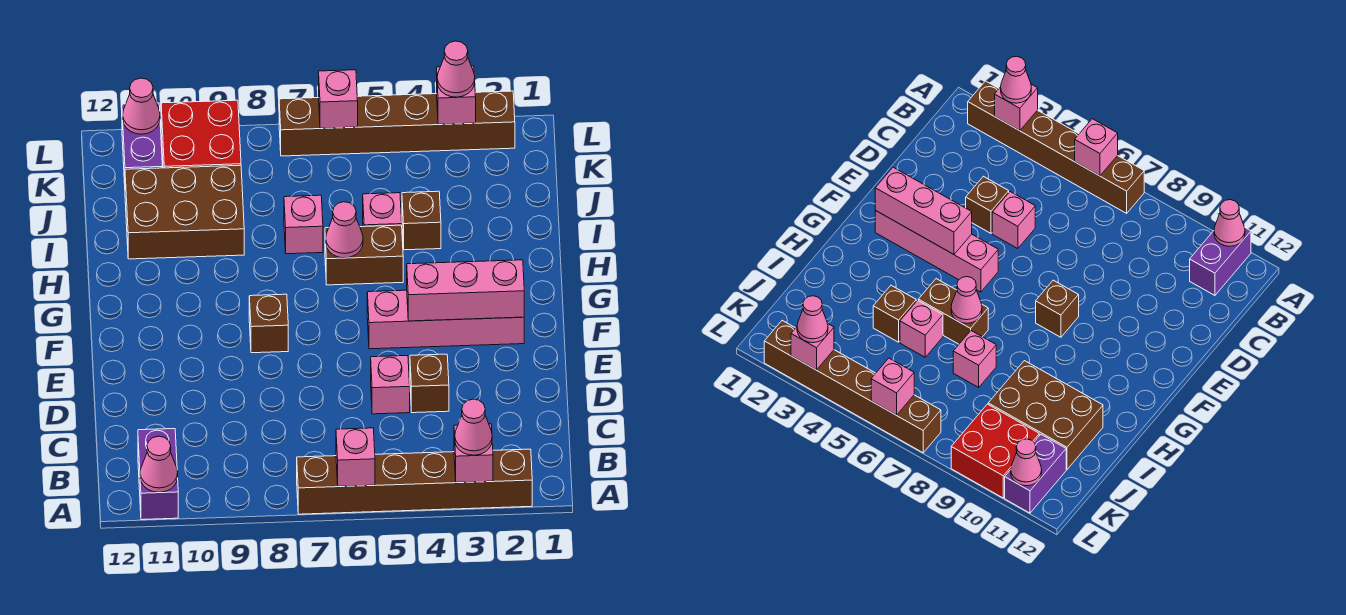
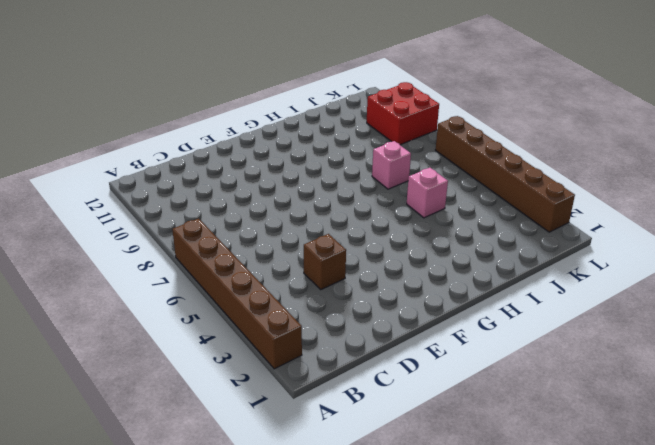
none -> purple 1x2 brick [138,429,178,520]
none -> pink 1x1 brick [371,356,410,414]
none -> pink 1x4 brick [367,290,524,349]

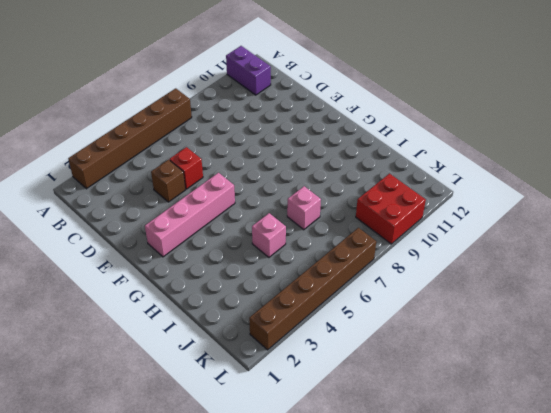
red 1x1 brick [169,147,203,189] -> pink 1x1 brick [371,356,410,414]
none -> brown 1x1 brick [249,294,288,353]
none -> brown 1x2 brick [325,225,403,285]
none -> brown 1x1 brick [402,191,441,250]

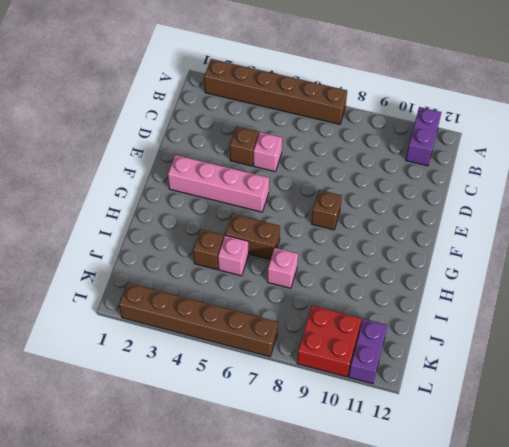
none -> brown 2x3 brick [125,165,244,259]
none -> pink 1x1 brick [454,424,493,483]
none -> pink 1x1 brick [336,428,375,486]

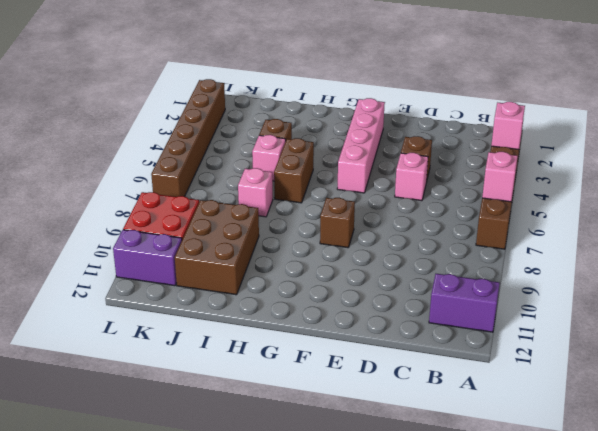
none -> pink 1x1 cone [140,436,178,492]
none -> pink 1x3 brick [407,260,524,321]
none -> pink 1x1 cone [326,202,363,258]

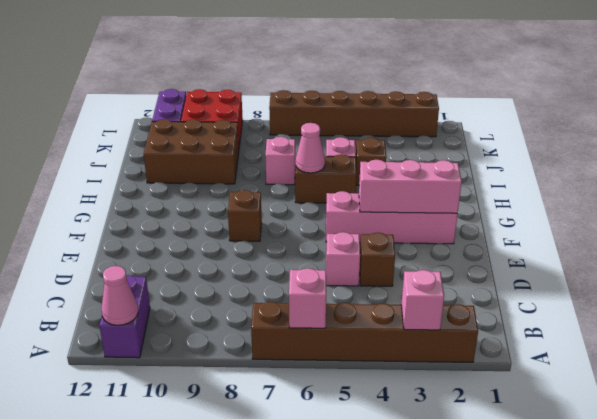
none -> pink 1x1 brick [437,66,476,124]
none -> pink 1x1 brick [319,70,358,128]
none -> pink 1x1 cone [123,78,160,134]

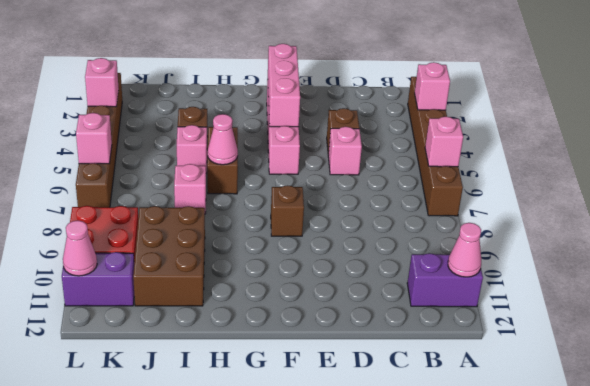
none -> pink 1x1 cone [455,399,492,455]
none -> pink 1x1 cone [437,41,475,97]

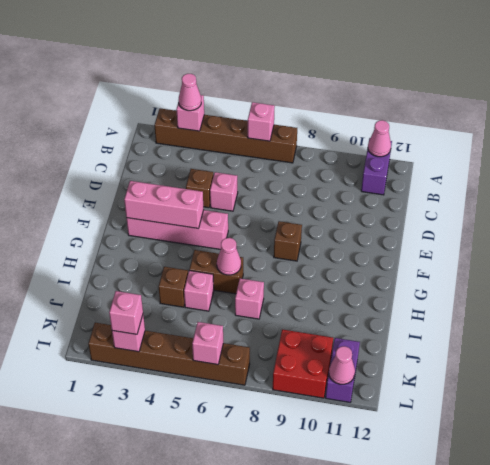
pink 1x1 brick [109,291,143,334] -> pink 1x1 cone [437,41,475,97]
none -> brown 2x3 brick [125,165,244,259]

